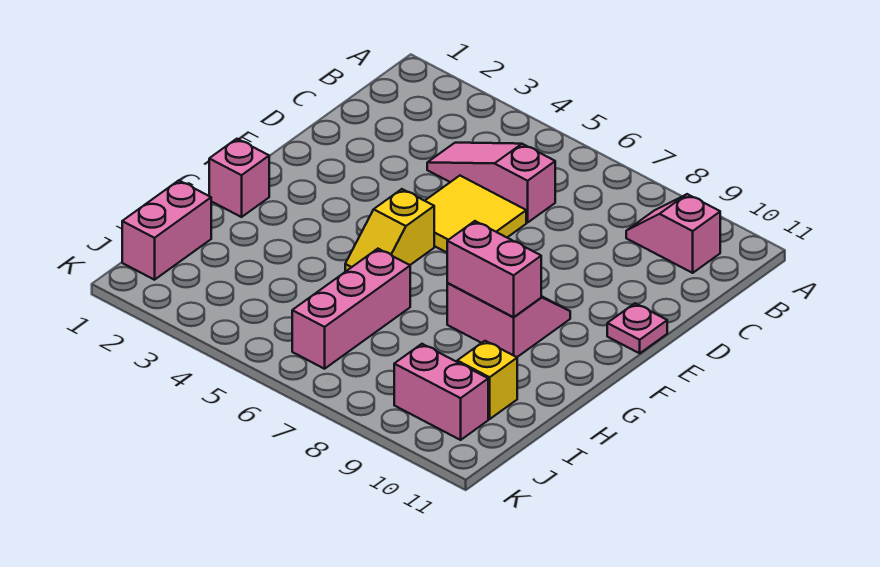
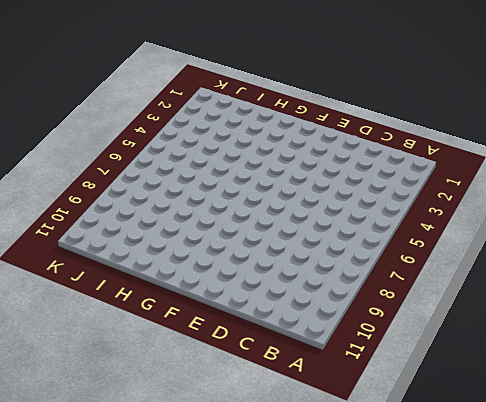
none -> pink 1x2 slope [626,194,720,273]
none -> pink 1x3 slope [427,143,555,223]
none -> yellow 2x2 tile [425,176,526,252]

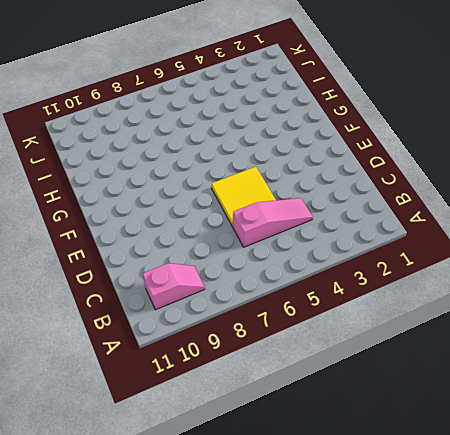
none -> pink 1x1 plate [607,303,667,353]
none -> yellow 1x2 slope [345,189,434,272]
none -> pink 2x2 slope [447,283,570,357]

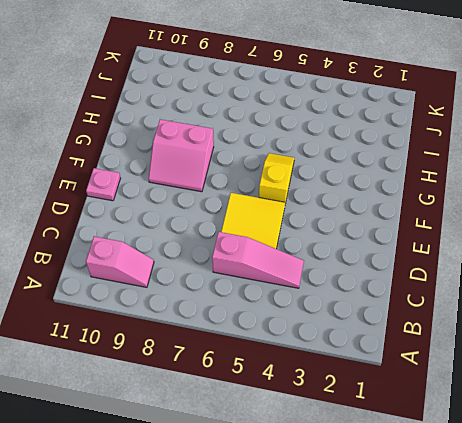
none -> pink 1x1 brick [209,139,269,217]
none -> pink 1x3 brick [292,249,410,369]
none -> pink 1x2 brick [122,181,211,280]

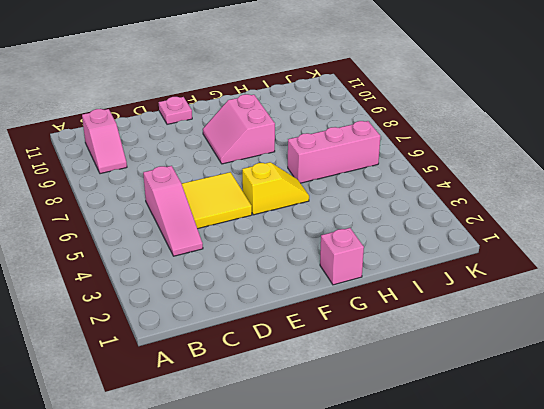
none -> pink 1x2 brick [122,181,211,280]
none -> yellow 1x1 brick [457,341,517,419]
none -> pink 1x2 brick [394,344,488,440]

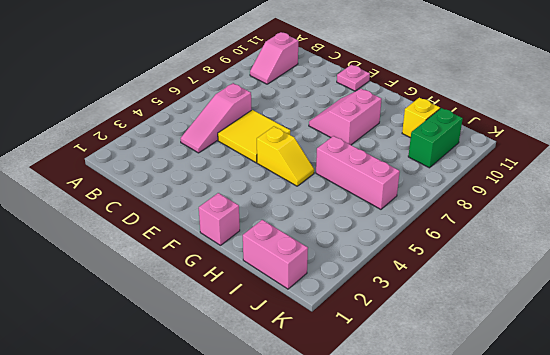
green 1x2 brick [408,108,463,168] -> pink 1x2 brick [394,344,488,440]
none -> pink 1x2 brick [447,221,541,317]

